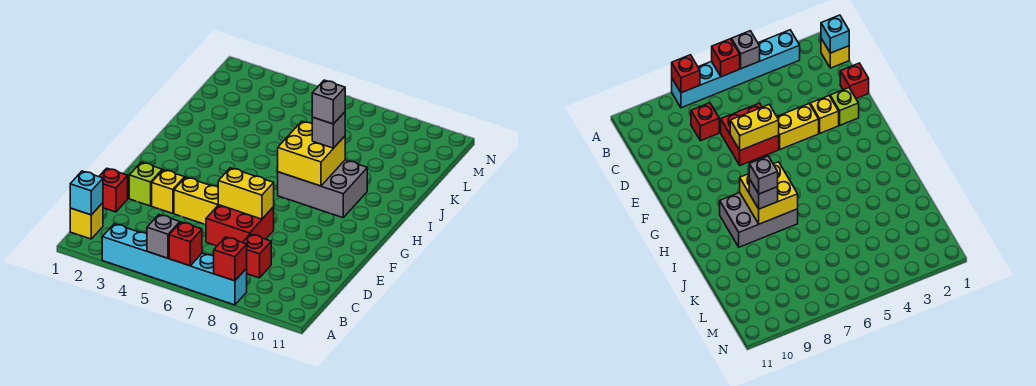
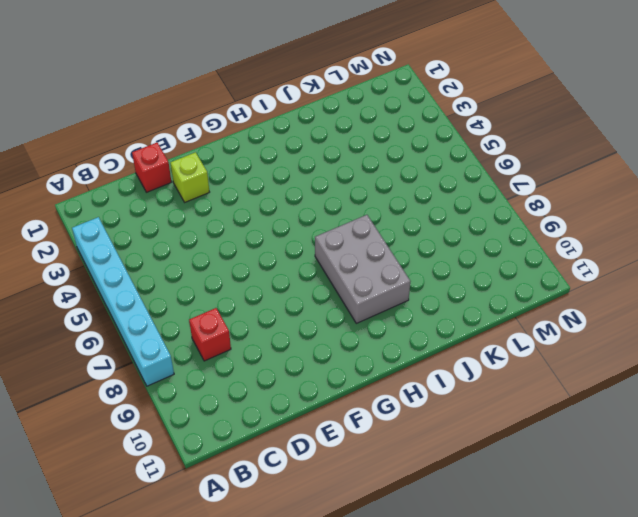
none -> yellow 1x1 brick [70,203,103,239]
none -> red 2x2 brick [206,205,274,246]
none -> yellow 1x1 brick [152,170,185,213]

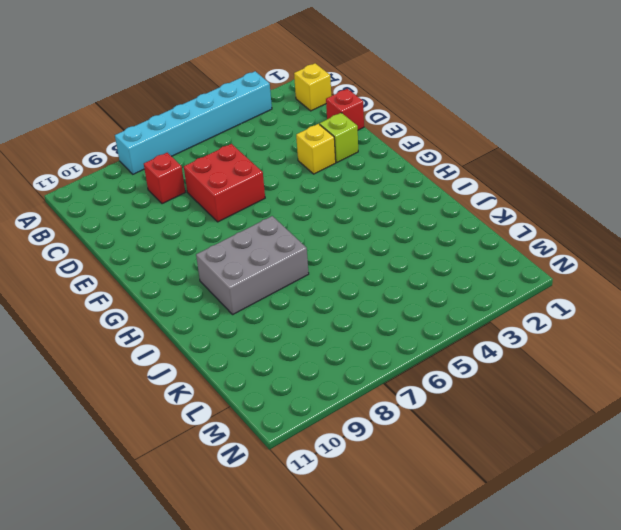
none -> yellow 1x2 brick [174,177,218,225]
none -> grey 1x1 brick [147,215,180,258]
none -> red 1x1 brick [169,222,202,266]

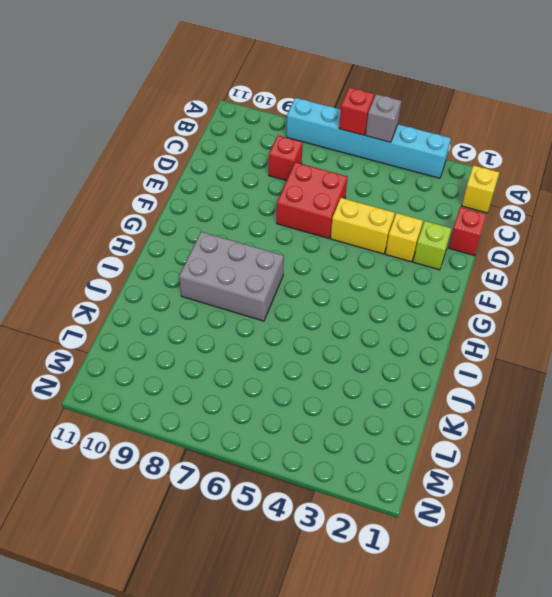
none -> red 1x1 brick [214,237,247,281]
none -> cyan 1x1 brick [70,171,103,215]
none -> yellow 1x2 brick [218,168,274,219]

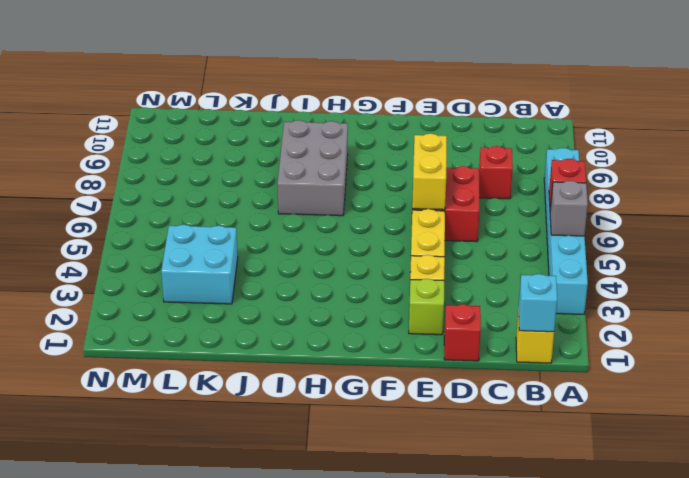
cyan 2x2 brick [161,225,238,304] -> none
none -> red 1x1 brick [214,237,247,281]
none -> yellow 2x2 brick [278,121,345,186]
none -> grey 1x1 brick [312,112,345,148]

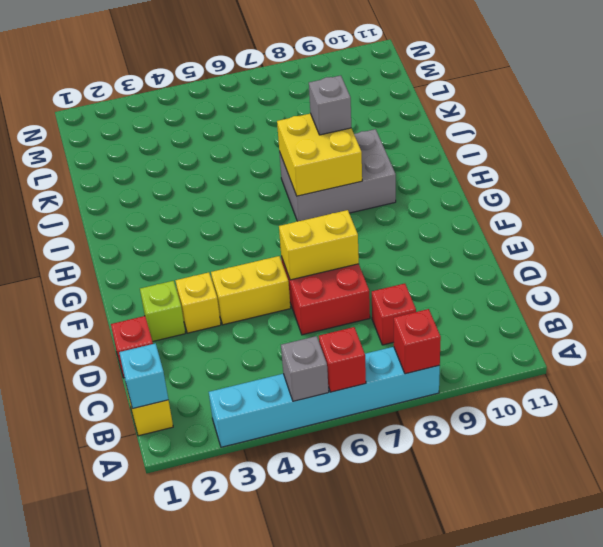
none -> grey 1x1 brick [312,80,346,124]

